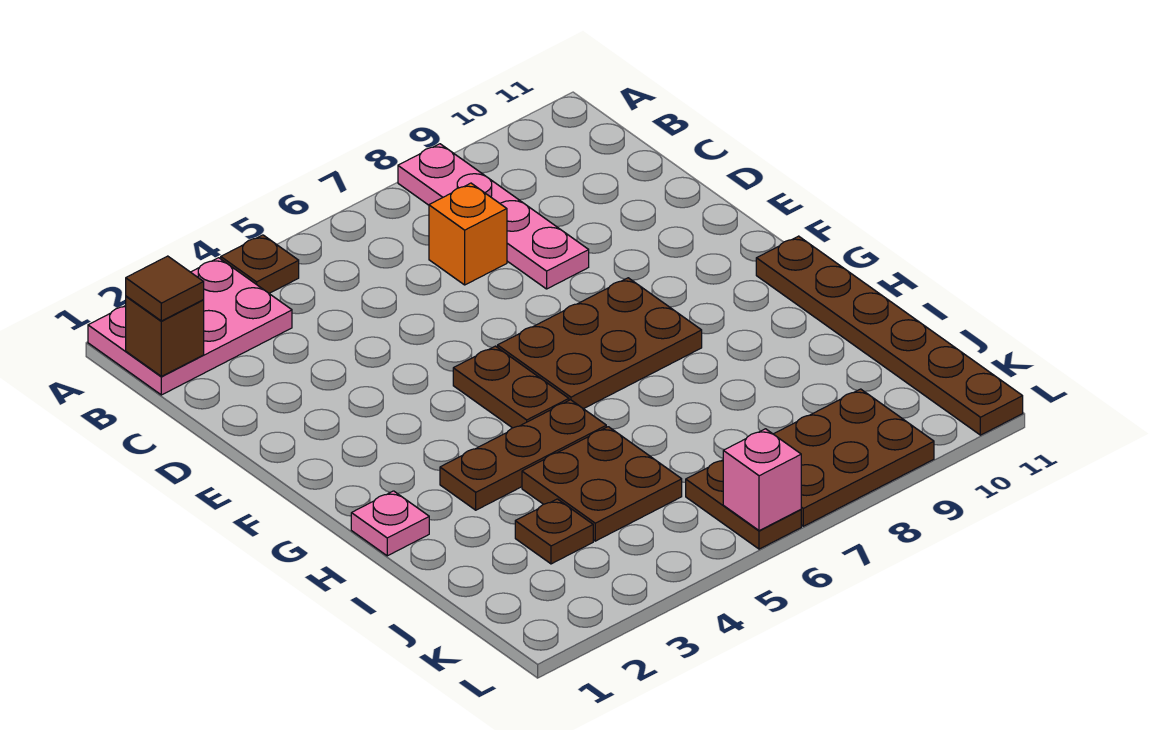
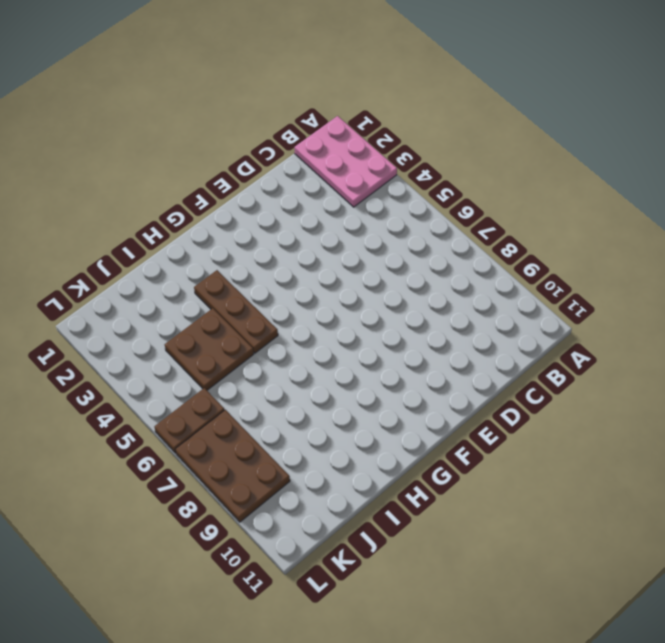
none -> brown 1x1 plate [221,235,299,293]
none -> pink 1x4 plate [398,144,589,289]
none -> orange 1x1 brick [429,183,507,285]

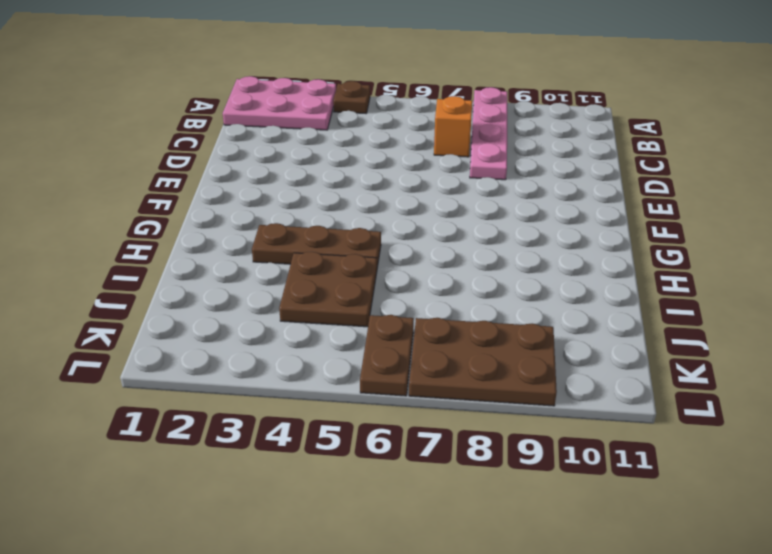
none -> brown 1x2 plate [453,346,569,428]
none -> brown 2x3 plate [498,278,702,409]
none -> brown 1x6 plate [756,236,1023,435]

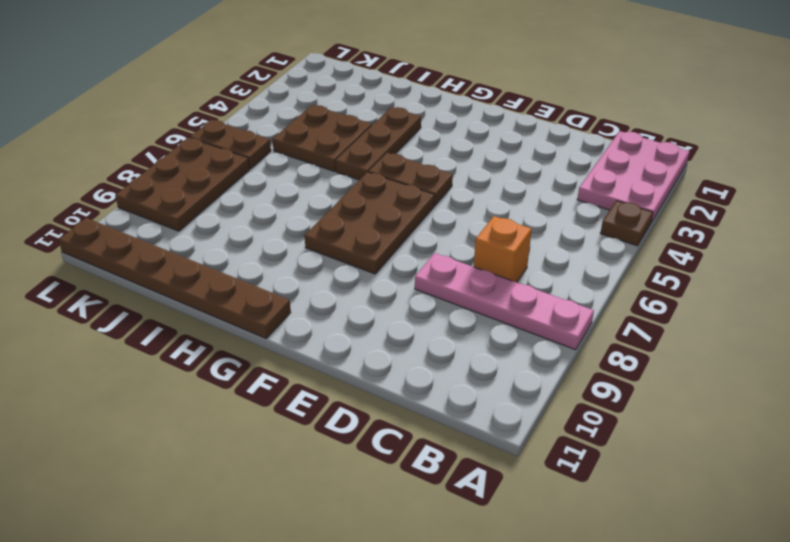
none -> pink 1x1 plate [351,491,429,556]
none -> brown 1x1 plate [515,499,593,564]
none -> brown 1x1 brick [126,296,204,376]

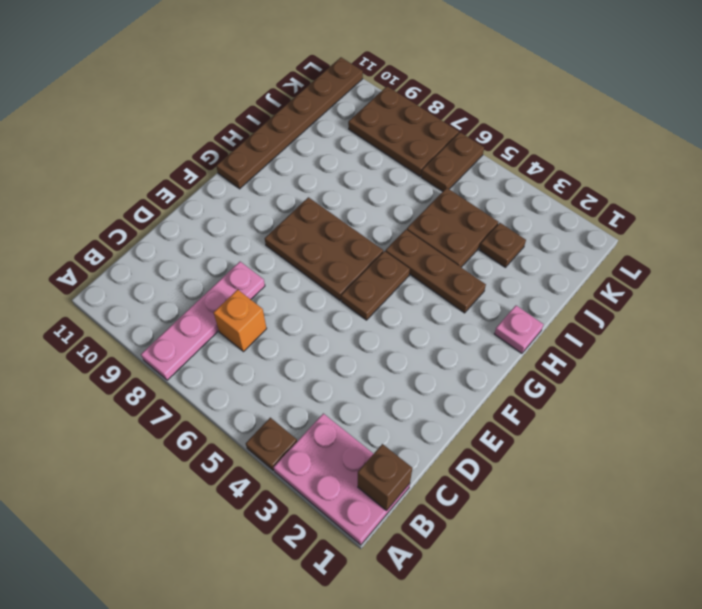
none -> pink 1x1 brick [723,429,801,531]
none -> brown 1x1 tile [126,256,204,321]

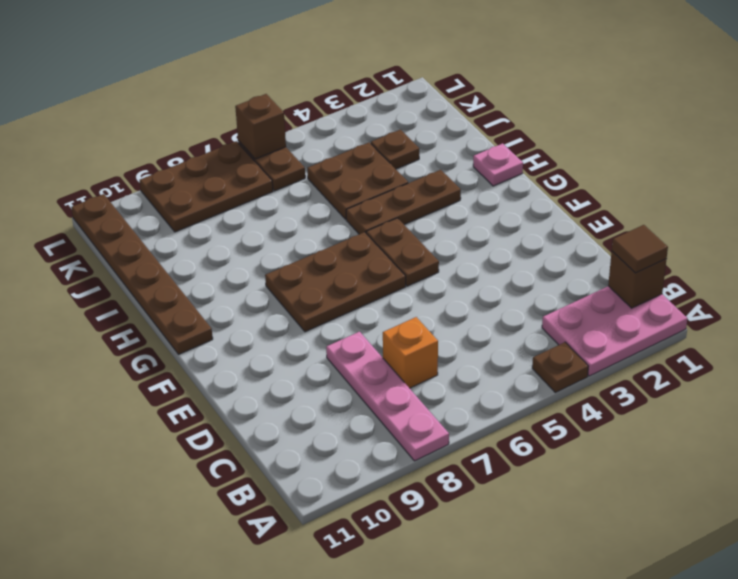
brown 1x1 brick [235,94,286,159] -> pink 1x1 brick [723,429,801,531]

